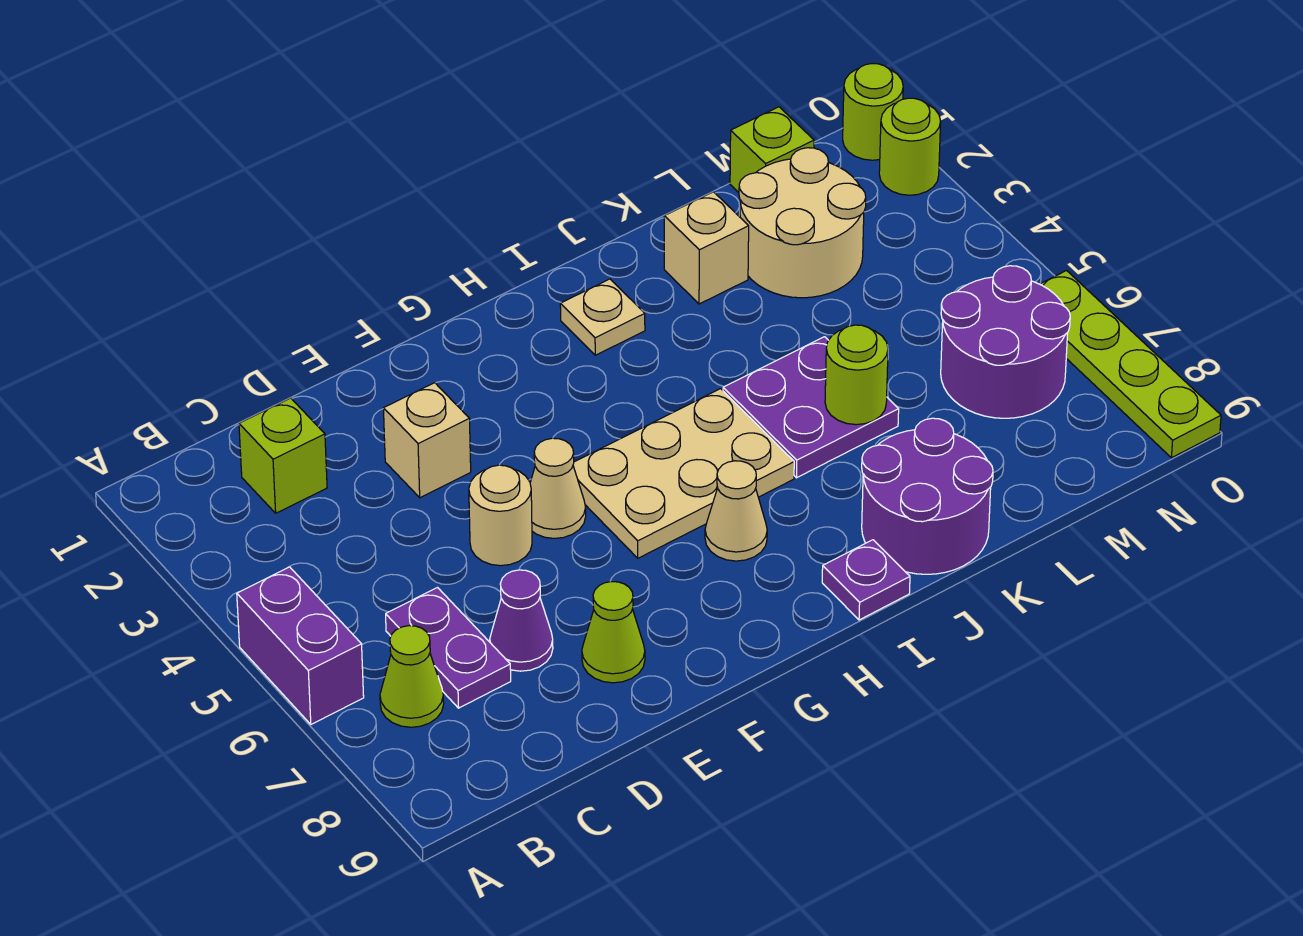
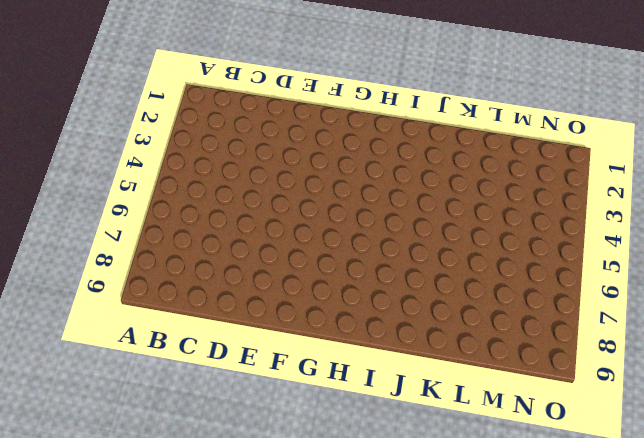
none -> purple 1x2 brick [237,567,364,724]
none -> lime 1x1 cone [380,626,444,727]
none -> lime 1x1 brick [239,398,327,513]

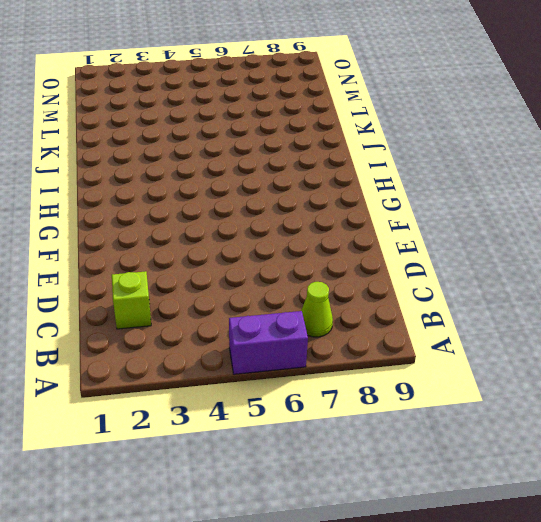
none -> purple 1x2 plate [386,588,511,708]
none -> purple 1x1 cone [490,570,553,671]
none -> tan 1x1 brick [383,383,471,498]

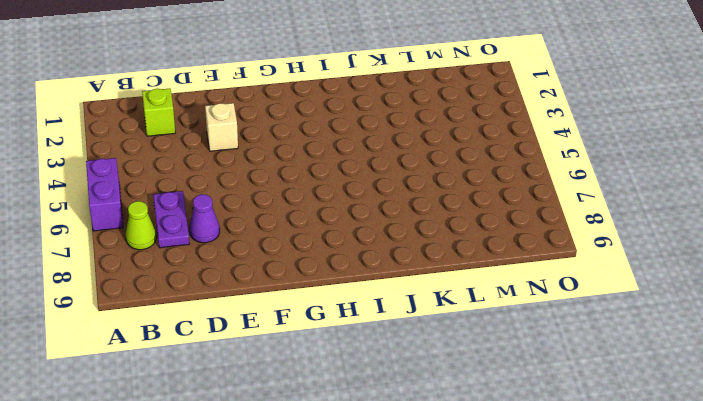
none -> tan 1x1 round brick [469,465,532,566]
none -> lime 1x1 cone [582,582,645,683]
none -> tan 1x1 cone [530,438,586,538]

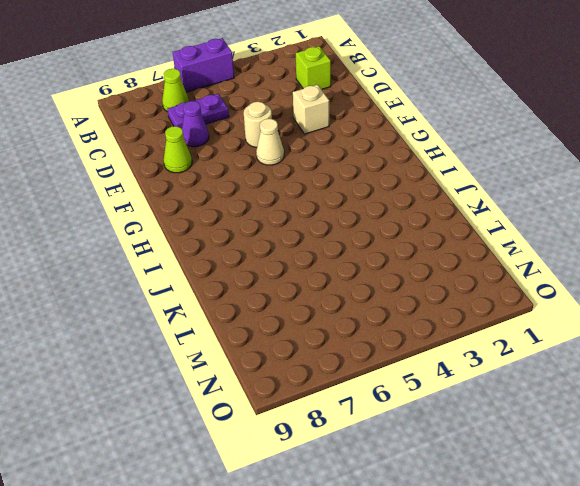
none -> tan 2x3 plate [573,389,794,558]
none -> tan 1x1 cone [705,461,767,561]
none -> tan 1x1 plate [560,279,645,355]

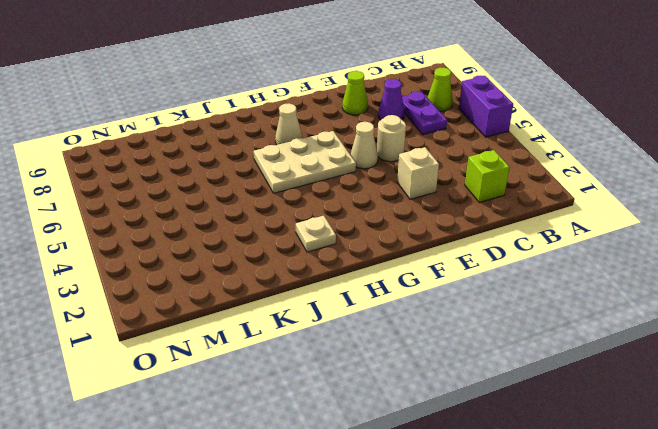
none -> purple 1x1 plate [822,540,910,620]
none -> purple 2x2 plate [723,337,899,478]
none -> purple 2x2 round brick [862,418,993,574]

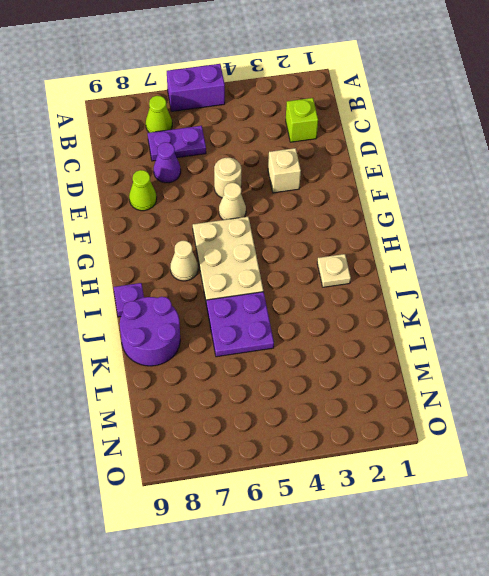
none -> tan 1x1 brick [664,192,749,304]
none -> tan 2x2 round brick [739,148,866,298]
none -> lime 1x1 brick [730,107,814,193]

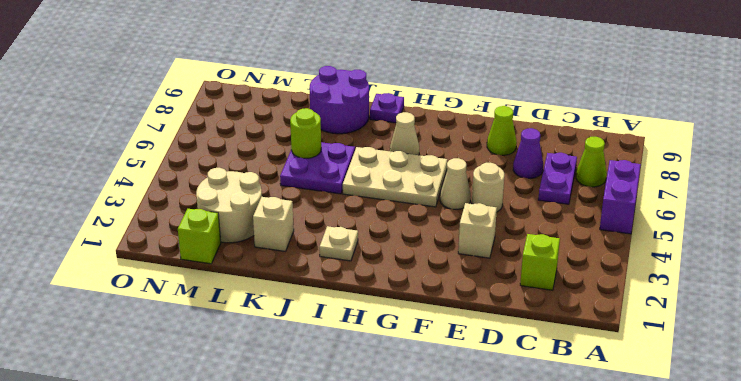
none -> purple 2x2 round brick [941,266,1070,418]
none -> lime 1x1 round brick [843,64,903,160]
none -> lime 1x1 round brick [879,98,941,195]

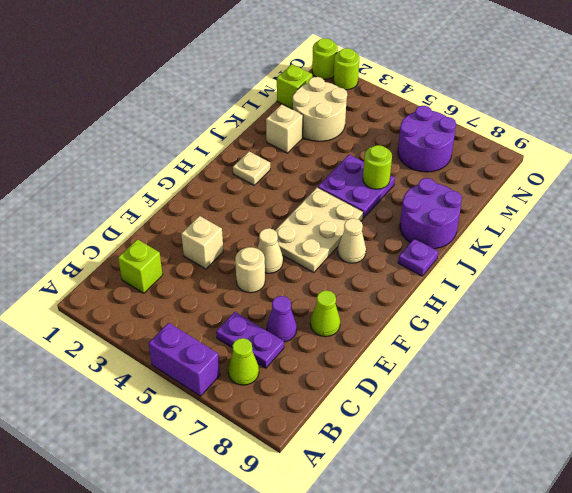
none -> lime 1x4 plate [1040,271,1221,458]

